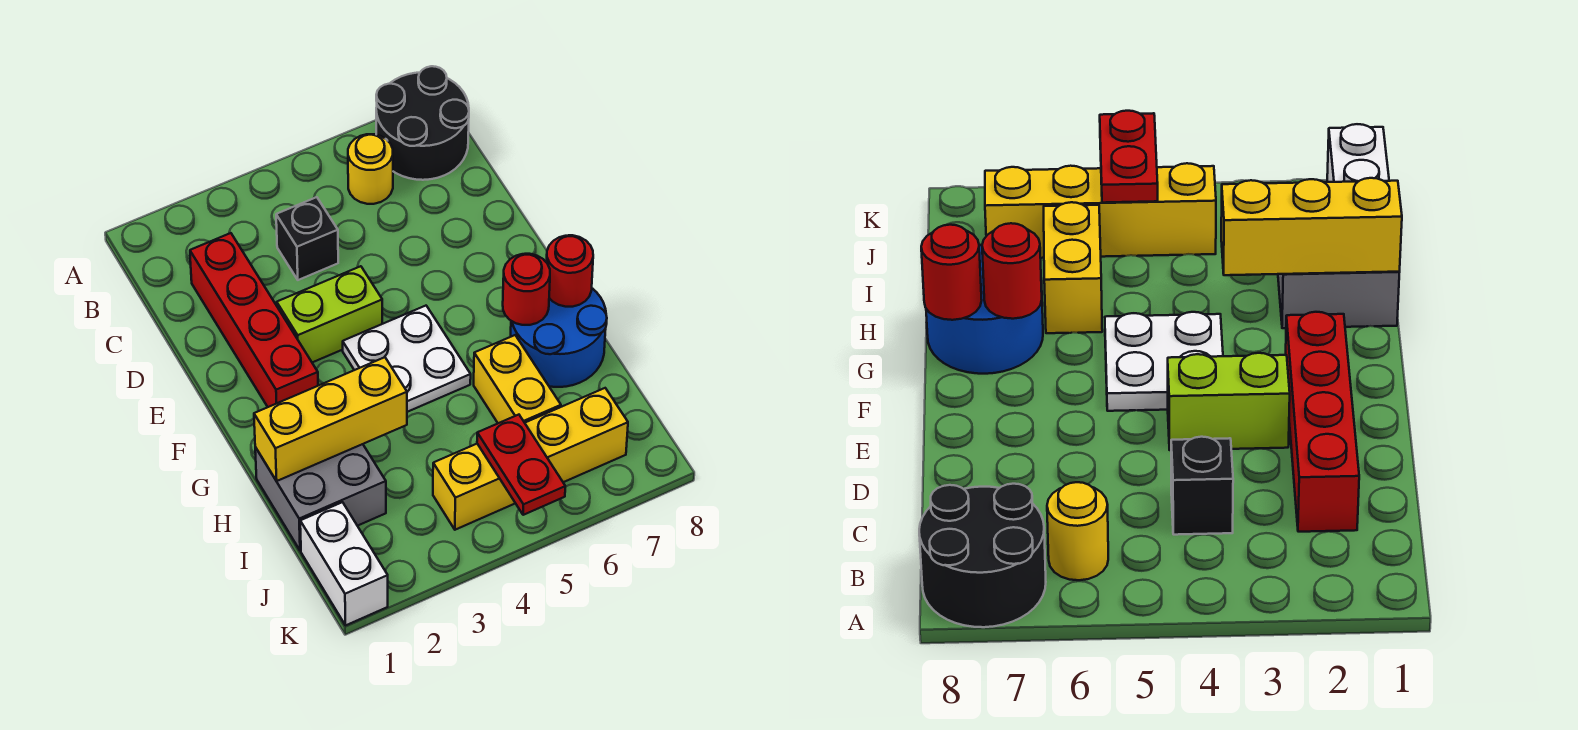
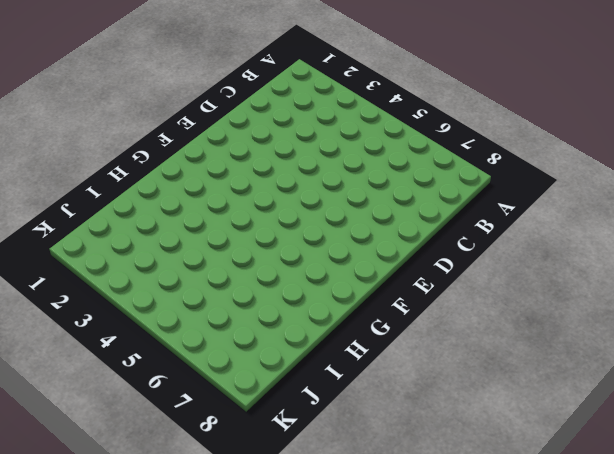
none -> black 2x2 round brick [376,66,469,180]
none -> yellow 1x1 round brick [348,134,393,204]
none -> red 1x4 brick [190,233,318,407]

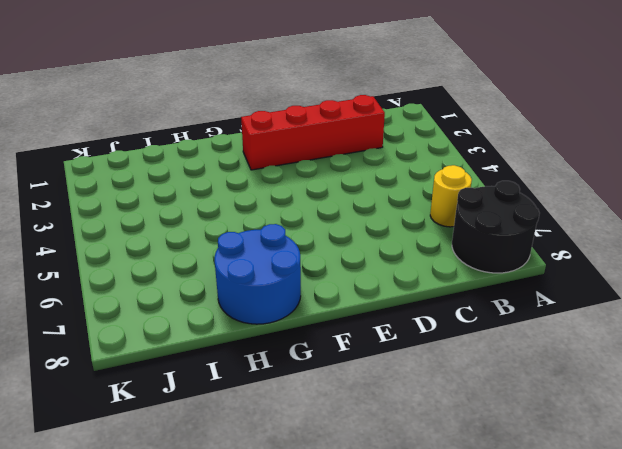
none -> black 1x1 brick [276,197,338,280]
none -> lime 1x2 brick [277,266,382,362]
none -> white 2x2 plate [343,306,471,412]

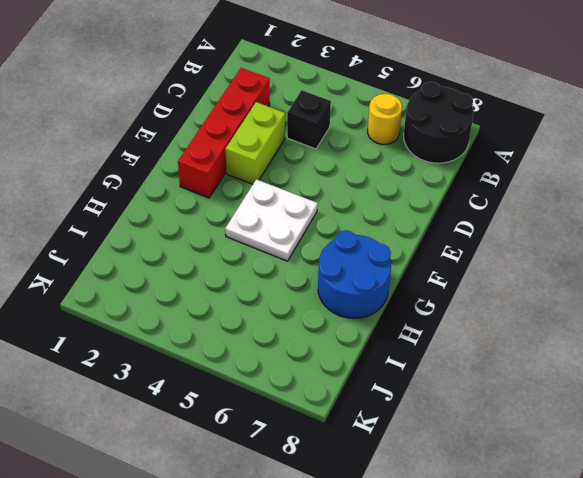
lime 1x2 brick [225,102,285,184] -> lime 1x2 brick turned to [277,266,382,362]
none -> grey 2x2 brick [255,444,386,551]
none -> yellow 1x2 brick [474,335,561,423]
none -> white 1x2 brick [300,502,388,625]

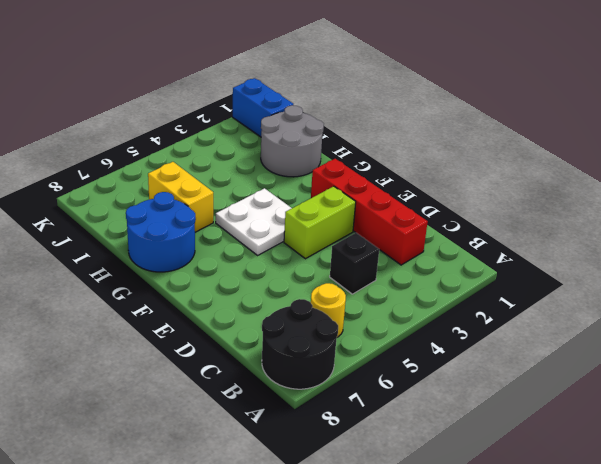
grey 2x2 round brick [261,105,324,177] -> grey 2x2 brick [255,444,386,551]
blue 1x2 brick [233,78,293,137] -> white 1x2 brick [300,502,388,625]
none -> yellow 1x4 brick [433,388,628,530]
none -> red 1x1 round brick [503,254,550,325]
none -> red 1x1 round brick [546,235,593,307]

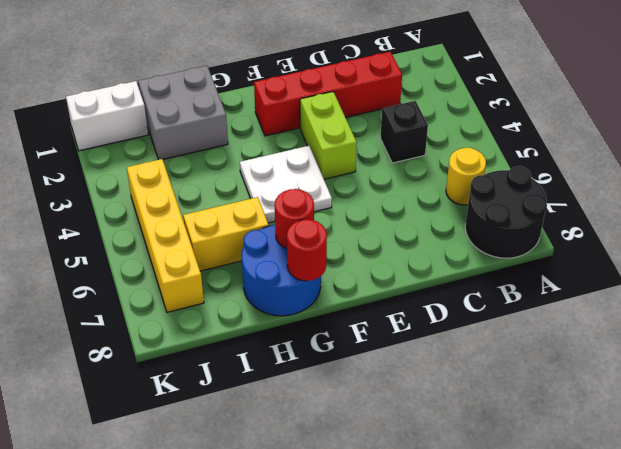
none -> yellow 1x3 brick [254,357,407,481]
none -> red 1x2 plate [477,415,565,515]

